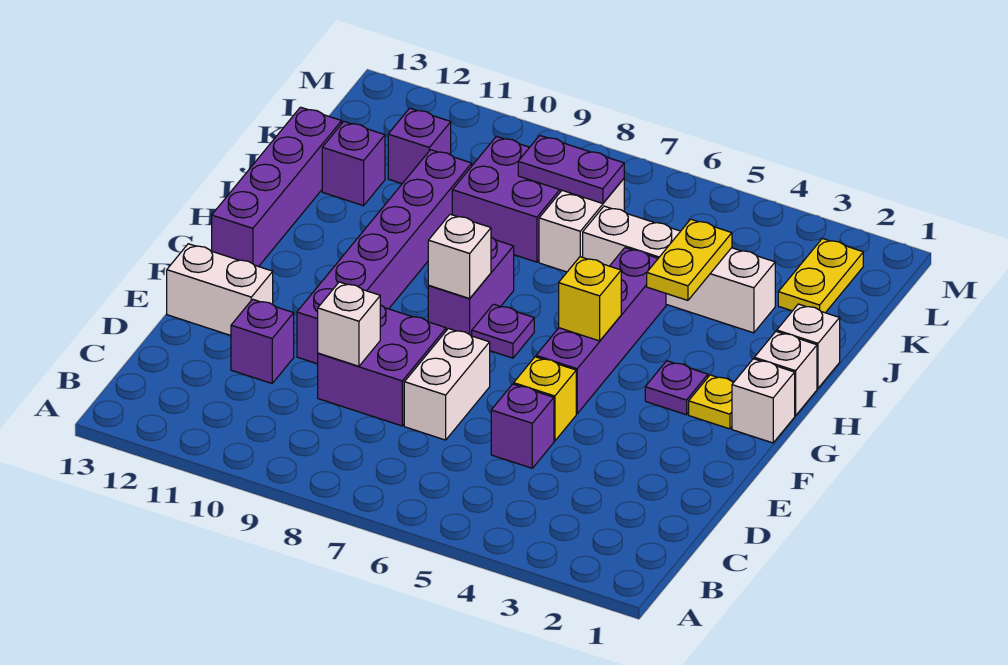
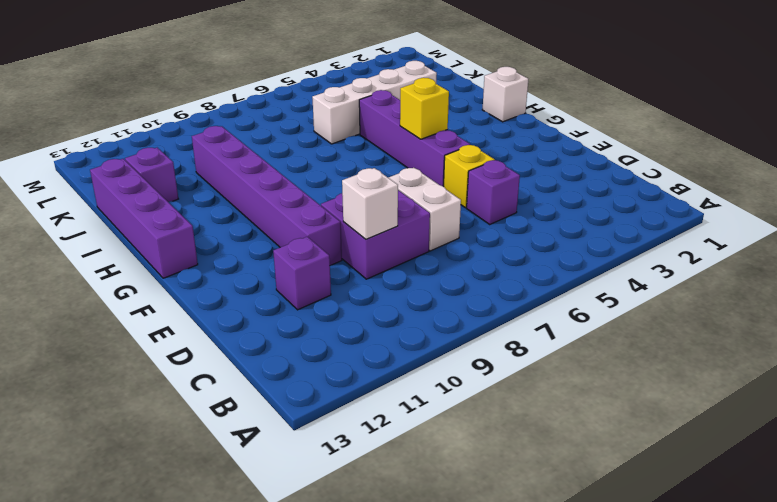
none -> white 1x2 brick [167,244,273,335]
none -> white 1x1 brick [732,359,795,443]
none -> yellow 1x1 plate [689,375,733,429]

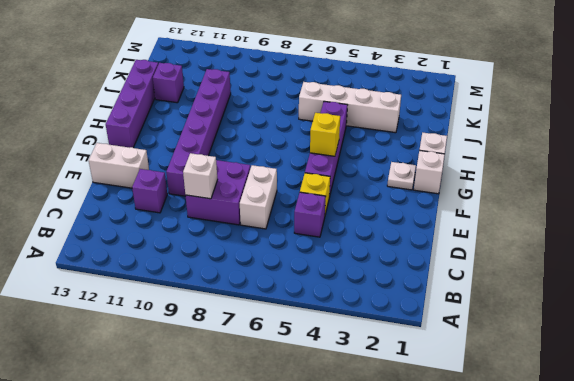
white 1x1 plate [387,162,416,190] -> yellow 1x1 plate [689,375,733,429]
none -> purple 1x1 plate [645,361,708,415]
none -> purple 1x1 plate [472,304,534,358]
none -> purple 1x2 brick [428,237,514,336]

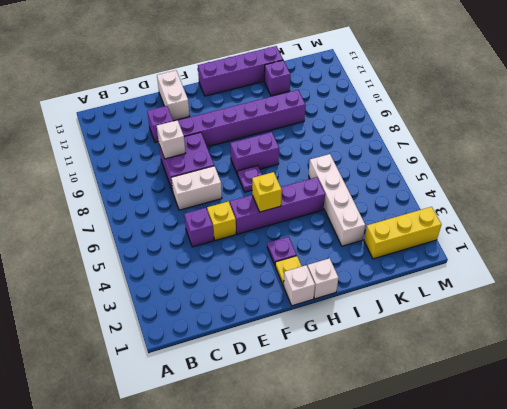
yellow 1x3 brick [364,207,441,259] -> yellow 1x2 plate [778,238,863,313]
none -> white 1x1 brick [777,304,840,388]
none -> white 1x2 brick [539,179,624,272]
none -> purple 2x2 brick [452,136,562,262]

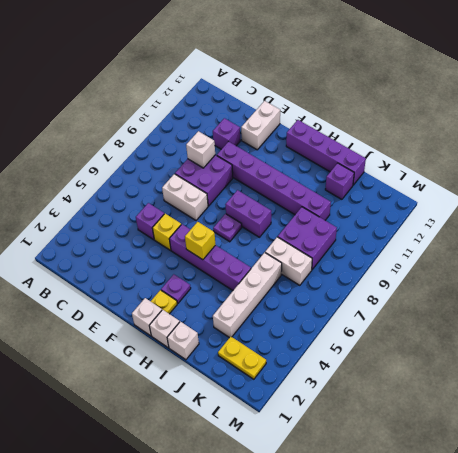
none -> purple 1x1 brick [388,108,451,184]
none -> white 1x1 brick [428,214,491,299]
none -> yellow 1x2 plate [647,219,732,300]

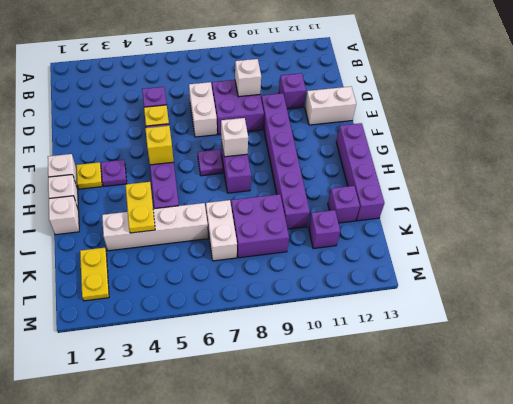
none -> purple 1x2 plate [518,136,624,204]

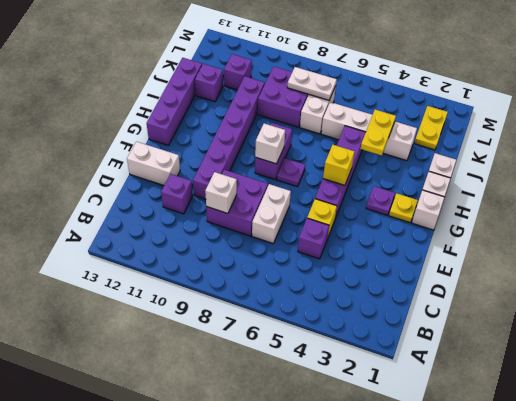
white 1x2 plate [287,67,337,100] -> purple 1x2 plate [518,136,624,204]

